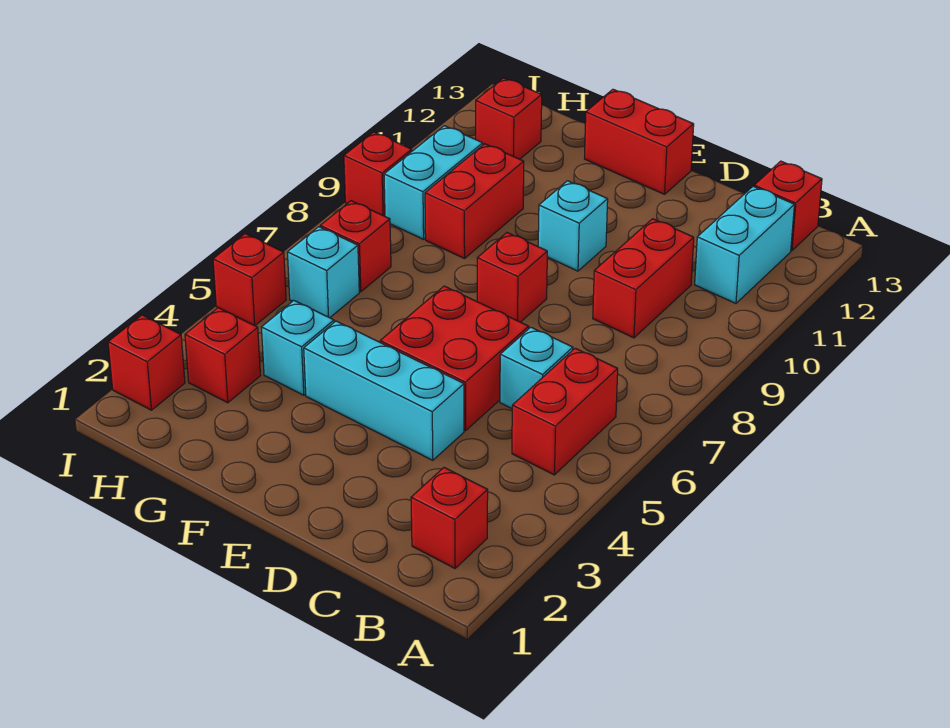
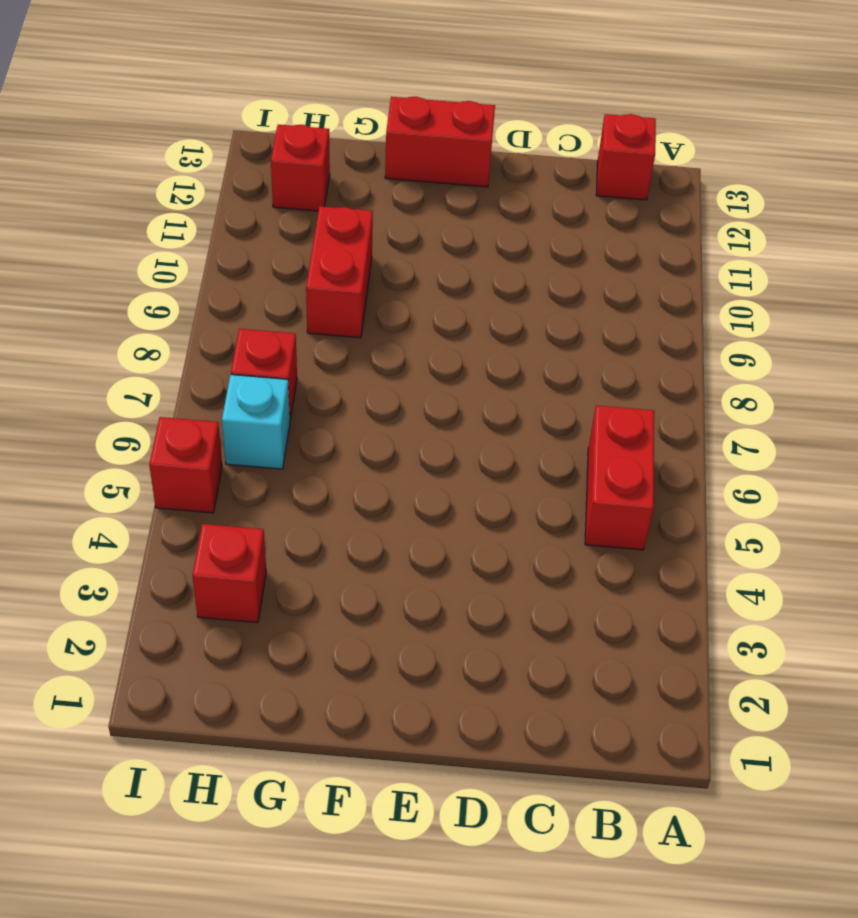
none -> red 1x1 brick [411,468,488,568]
none -> cyan 1x2 brick [695,186,794,303]
none -> cyan 1x1 brick [500,327,573,408]

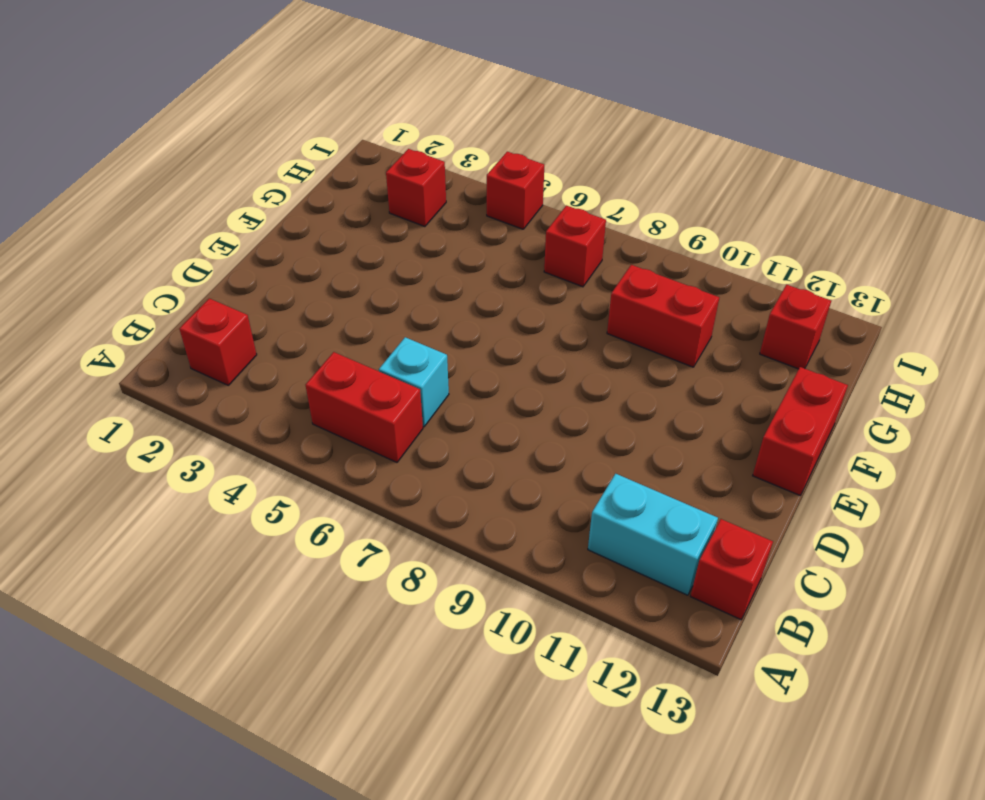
none -> red 1x2 brick [593,219,694,338]
none -> cyan 1x3 brick [304,321,464,460]
none -> red 2x2 brick [380,286,529,431]

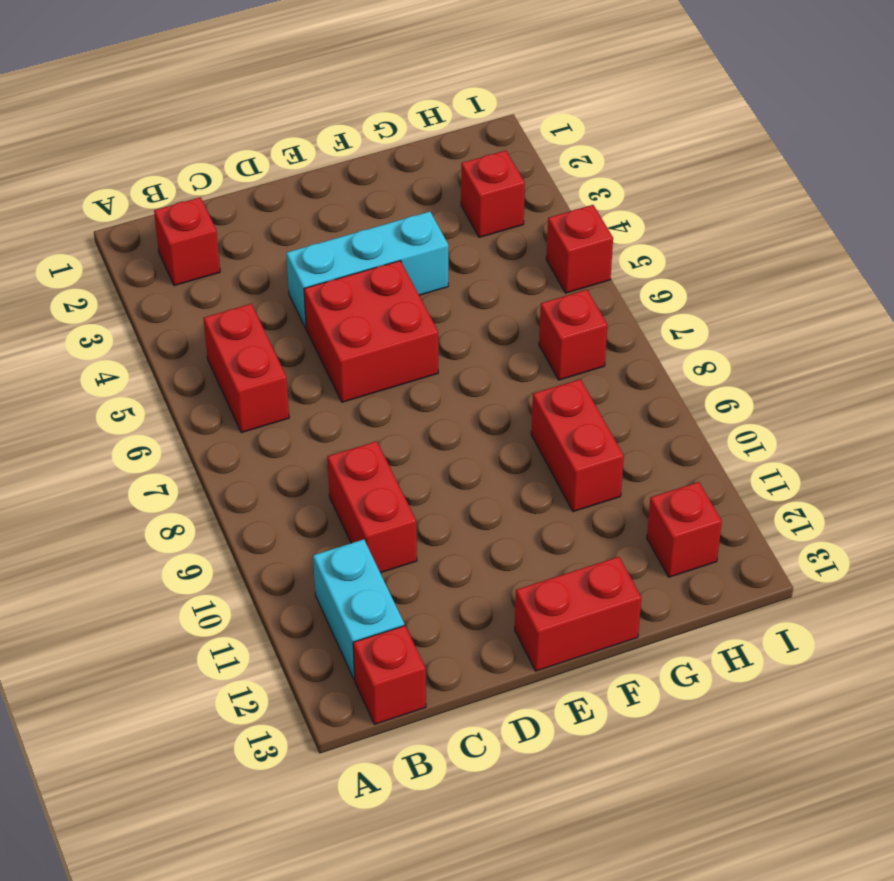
none -> cyan 1x1 brick [500,327,573,408]
none -> red 1x1 brick [477,233,547,322]
none -> cyan 1x1 brick [538,181,608,271]

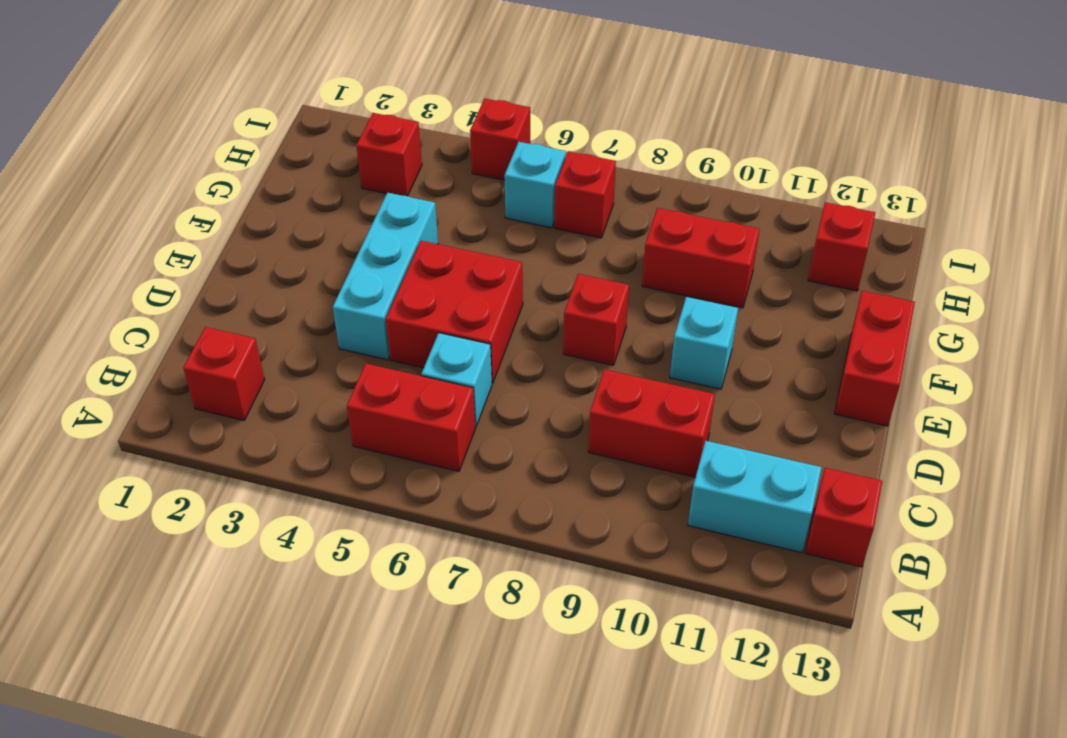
none -> cyan 1x1 brick [261,301,334,395]
none -> cyan 1x2 brick [384,126,483,239]
none -> red 1x1 brick [108,315,185,410]

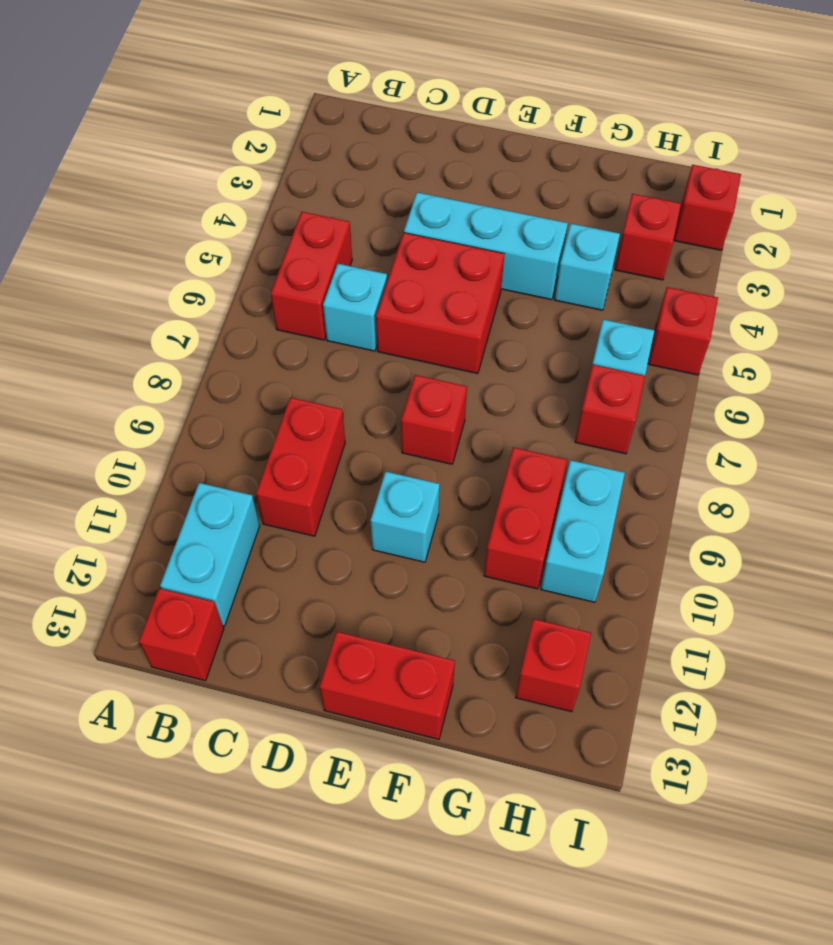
none -> red 1x1 brick [411,468,488,568]
none -> red 1x1 brick [344,132,412,216]

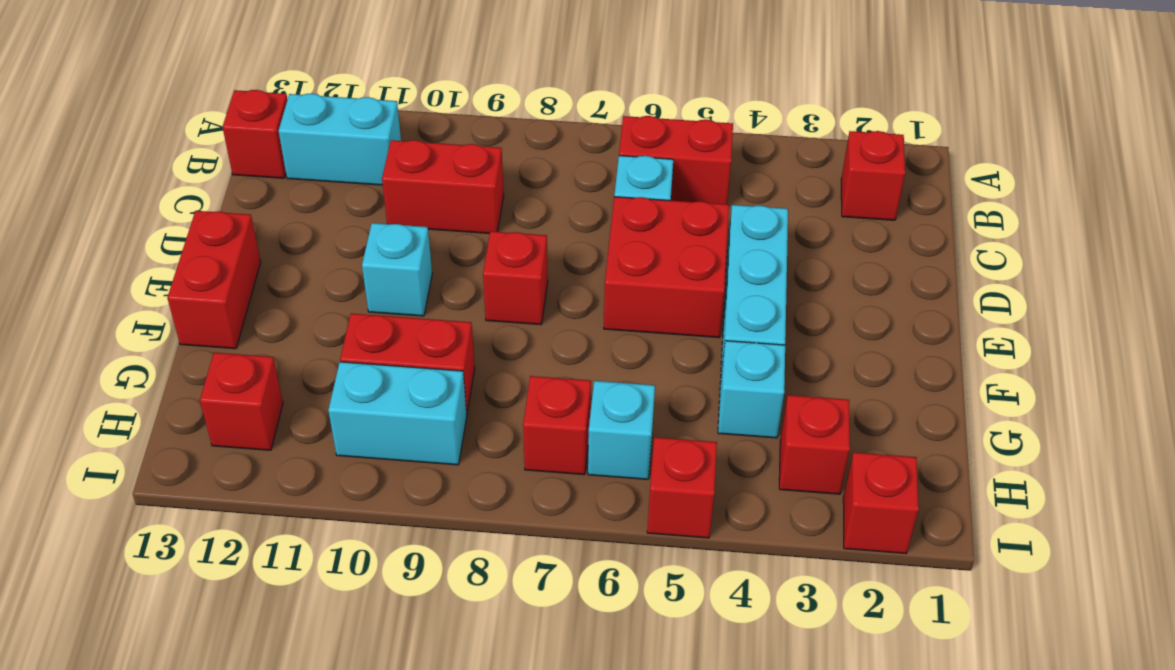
none -> red 1x1 brick [344,132,412,216]

